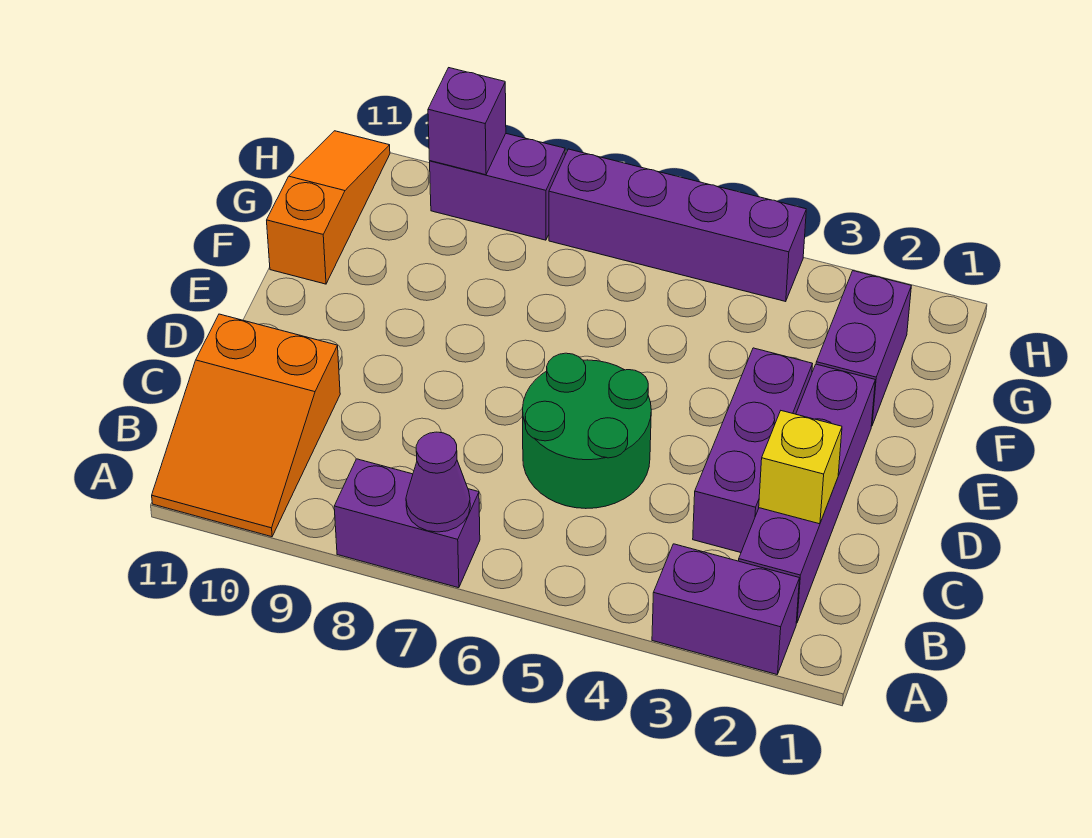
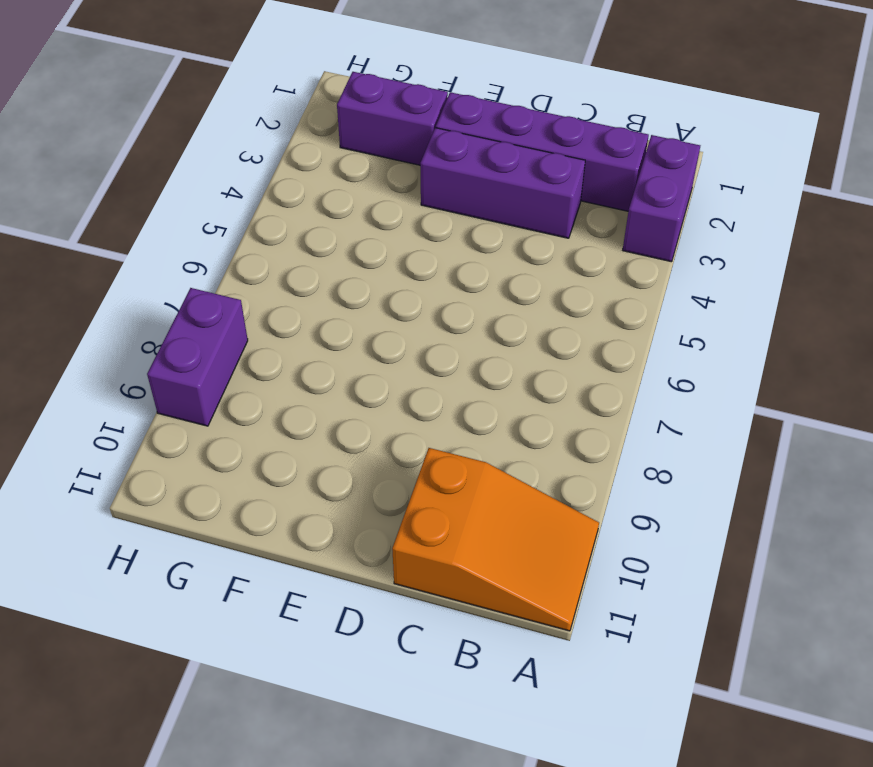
none -> purple 1x2 brick [334,459,480,588]
none -> green 2x2 round brick [523,353,651,509]
none -> orange 1x3 slope [267,131,390,284]

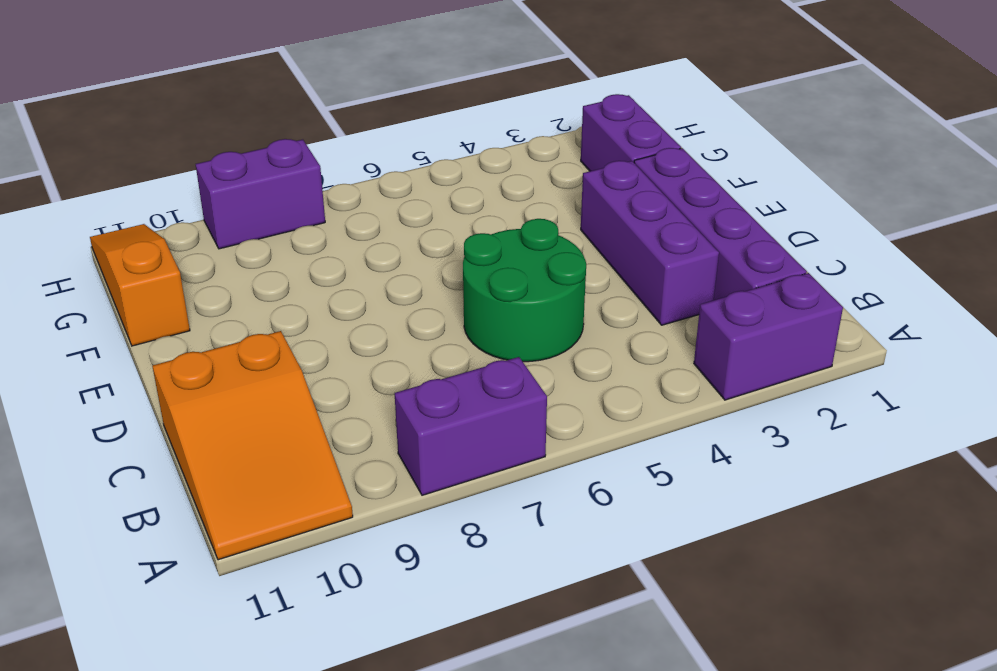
none -> purple 1x4 brick [549,149,806,301]
none -> purple 1x1 cone [406,432,470,532]
none -> yellow 1x1 brick [759,411,842,524]

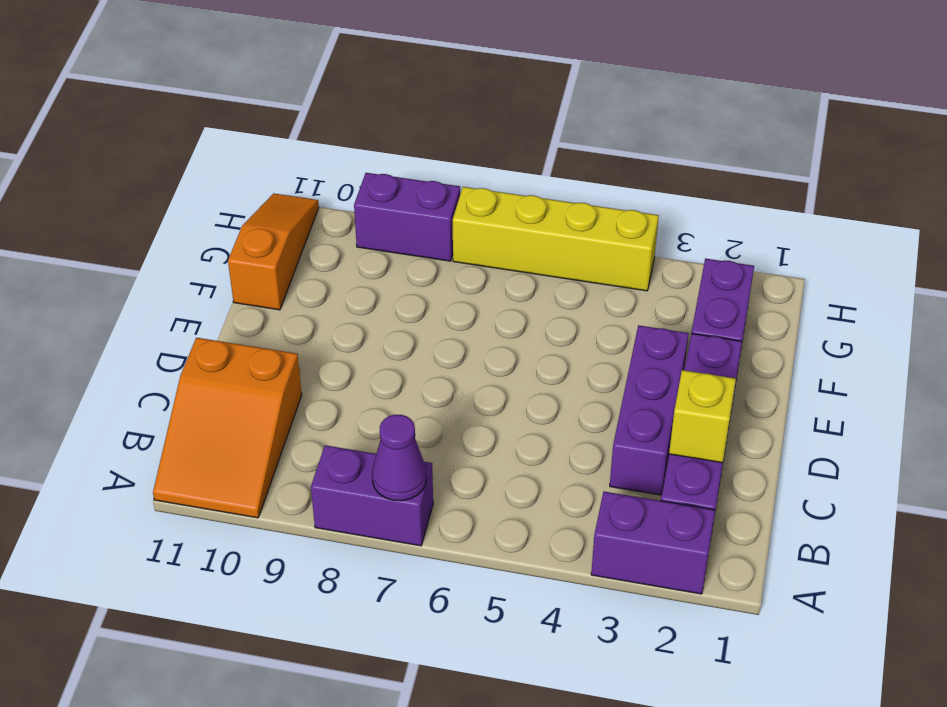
yellow 1x4 brick [453,187,659,291] -> purple 1x4 brick [549,149,806,301]
none -> green 2x2 round brick [523,353,651,509]
none -> purple 1x1 brick [428,68,506,175]

